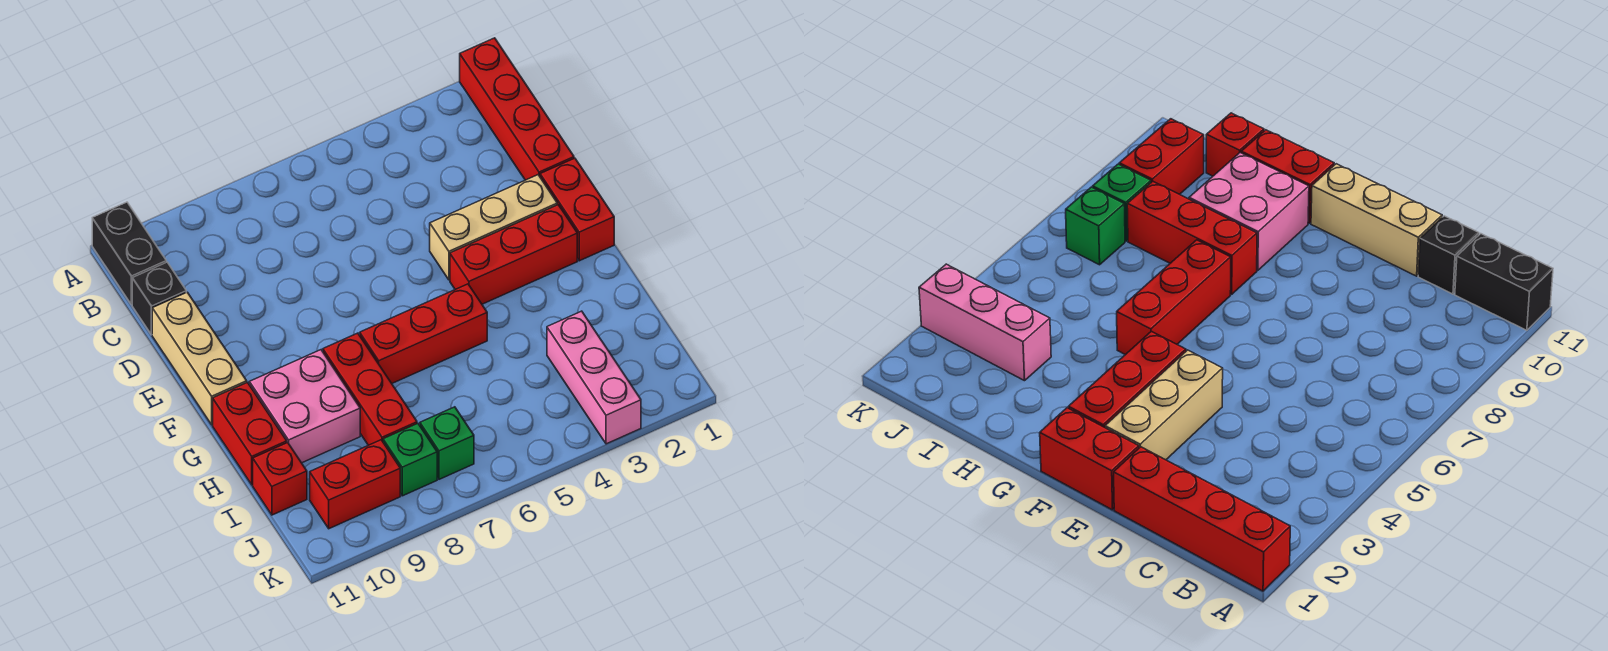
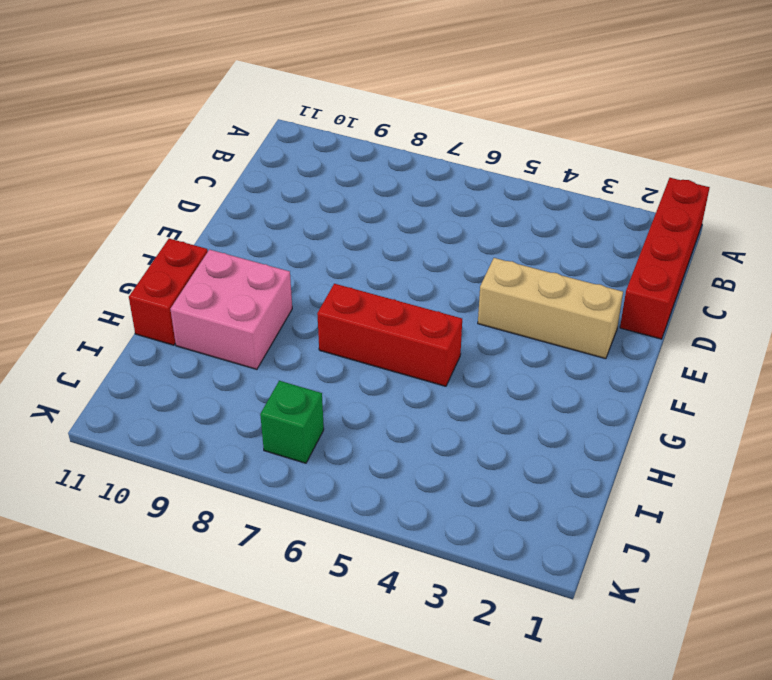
none -> black 1x2 brick [92,202,166,305]
none -> black 1x1 brick [132,262,186,335]
none -> tan 1x3 brick [152,292,247,425]

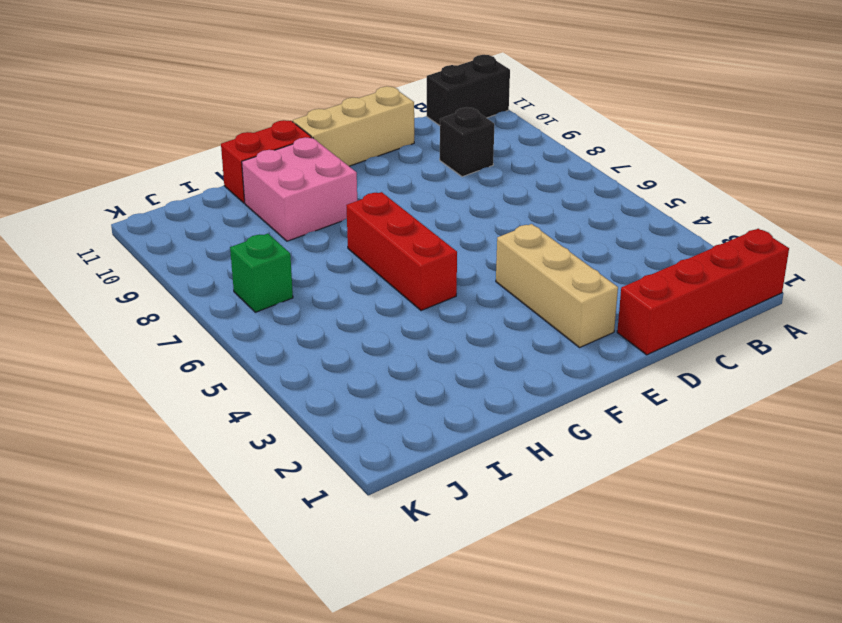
black 1x1 brick [440,107,494,177] -> black 1x1 brick moved to [132,262,186,335]
none -> red 1x2 brick [540,158,614,261]
none -> red 1x3 brick [450,205,577,304]
none -> red 1x3 brick [323,333,417,445]

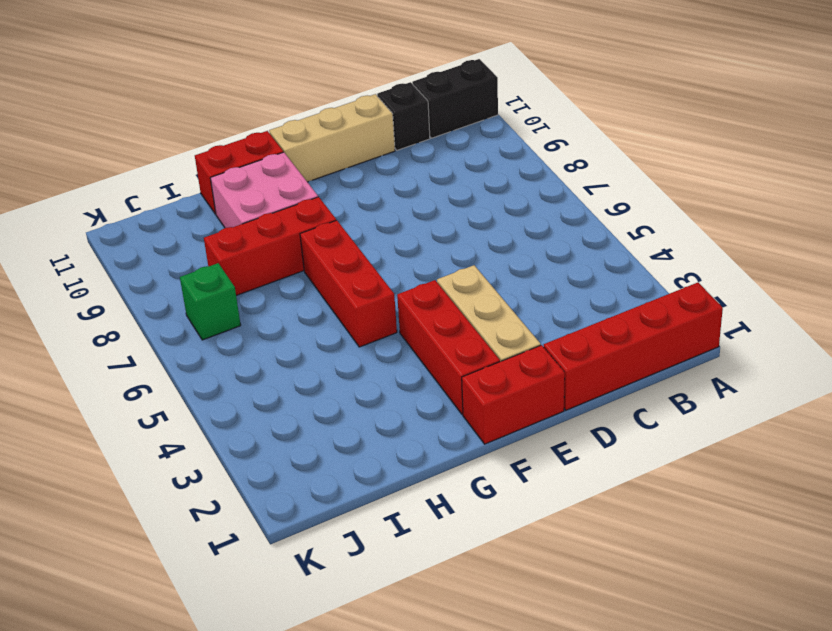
none -> pink 1x3 brick [547,311,641,444]
none -> red 1x1 brick [253,442,307,515]
none -> green 1x1 brick [383,423,437,496]

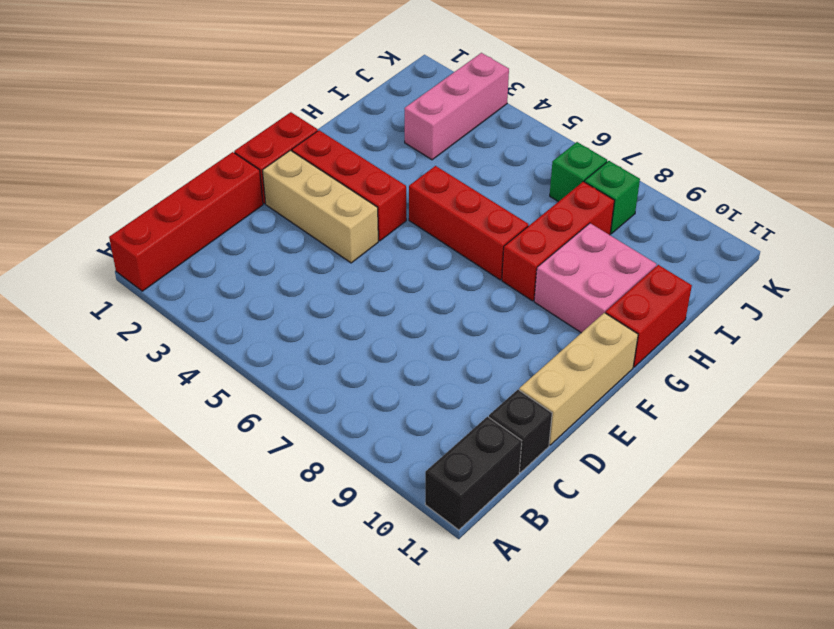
none -> red 1x1 brick [253,442,307,515]
none -> red 1x2 brick [310,440,400,529]

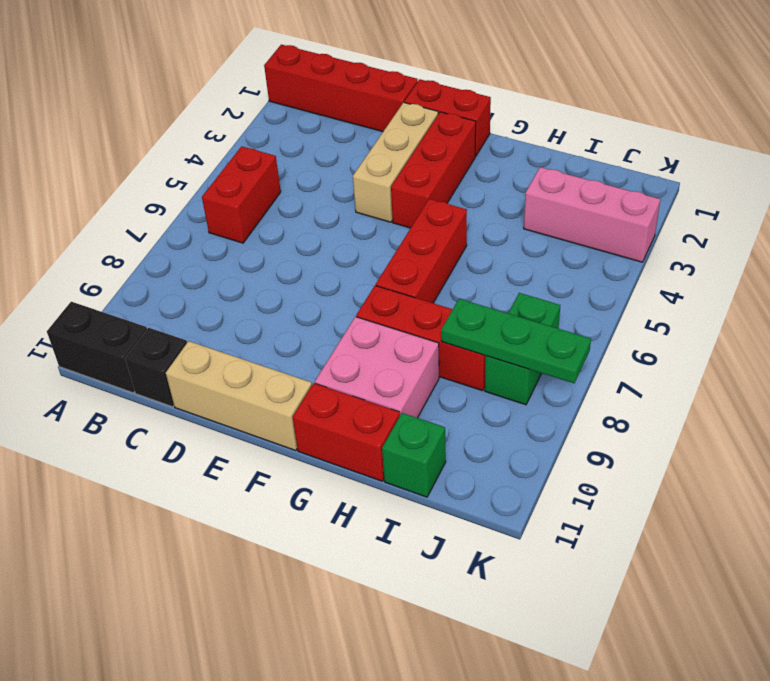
red 1x2 brick [202,146,281,243] -> red 1x2 brick moved to [310,440,400,529]
green 1x3 plate [441,299,591,383] -> none
green 1x1 brick [382,413,446,497] -> red 1x1 brick [253,442,307,515]

